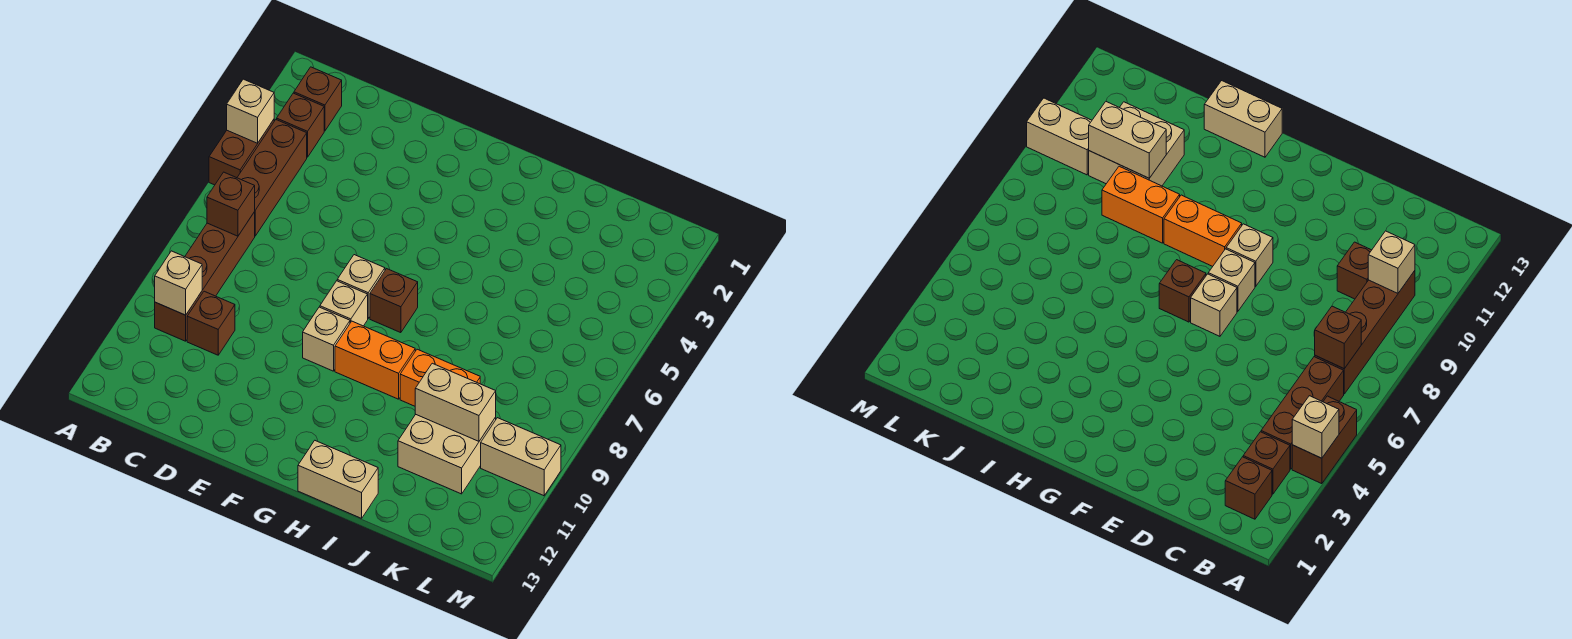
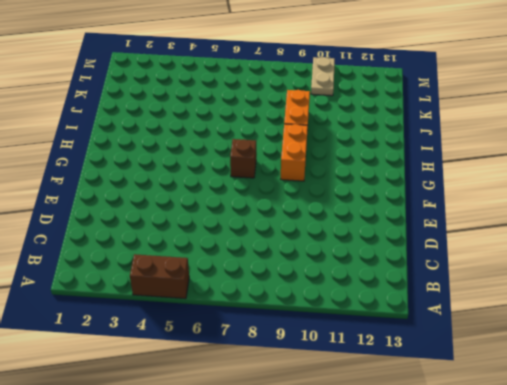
tan 1x2 plate [311,57,335,96] -> tan 1x2 brick [481,418,561,496]
none -> brown 1x1 brick [294,67,342,131]
none -> brown 1x1 brick [277,93,324,157]
none -> brown 1x3 brick [237,120,307,236]

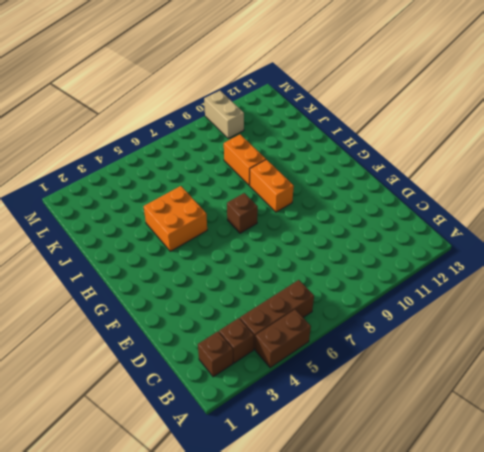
orange 2x2 brick [144,186,207,251] -> none
none -> brown 1x4 brick [155,212,255,341]
none -> brown 1x1 brick [187,291,235,355]
none -> tan 1x1 brick [337,255,385,318]

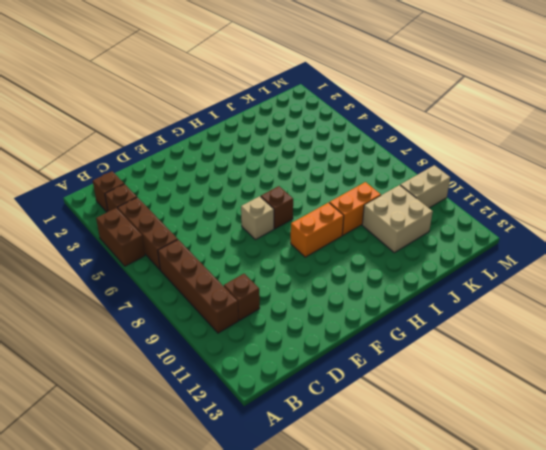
none -> tan 1x1 brick [320,281,368,326]
none -> tan 1x1 brick [303,307,350,371]
none -> tan 1x2 brick [298,441,378,518]

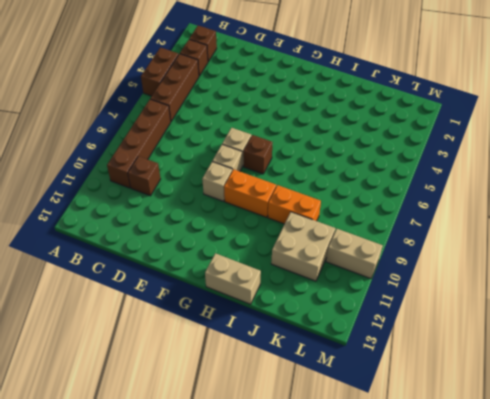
none -> tan 1x1 brick [227,79,274,143]
none -> brown 1x1 brick [207,172,255,236]
none -> tan 1x1 brick [155,251,202,315]

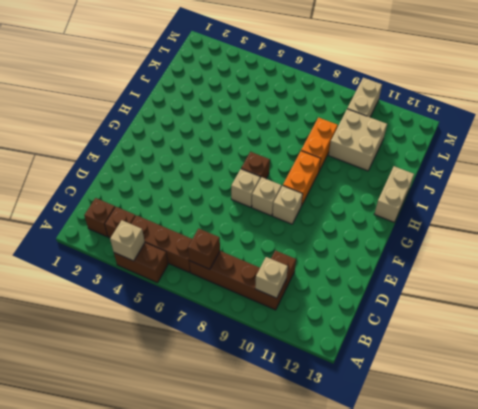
none -> tan 1x2 brick [415,363,496,441]

